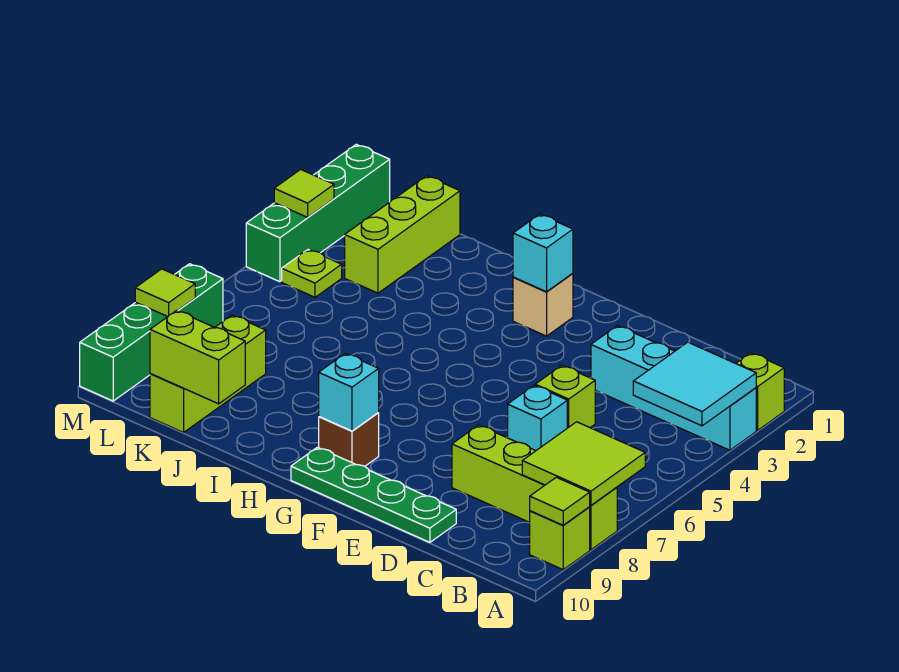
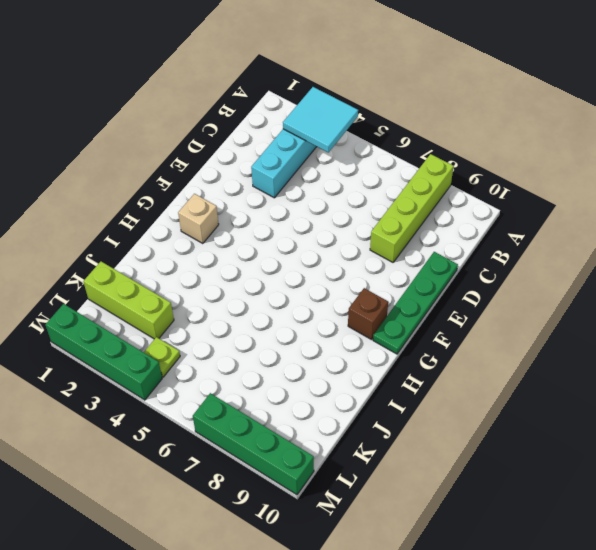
none -> lime 1x1 brick [736,353,784,430]
none -> lime 1x1 brick [530,507,590,570]
none -> lime 1x1 brick [535,365,595,428]

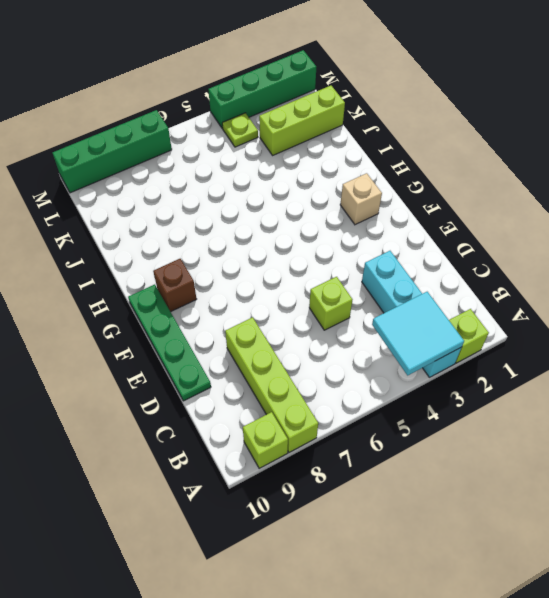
none -> cyan 1x1 brick [508,385,567,450]
none -> lime 1x3 brick [150,315,266,432]
none -> lime 2x2 tile [522,422,645,505]

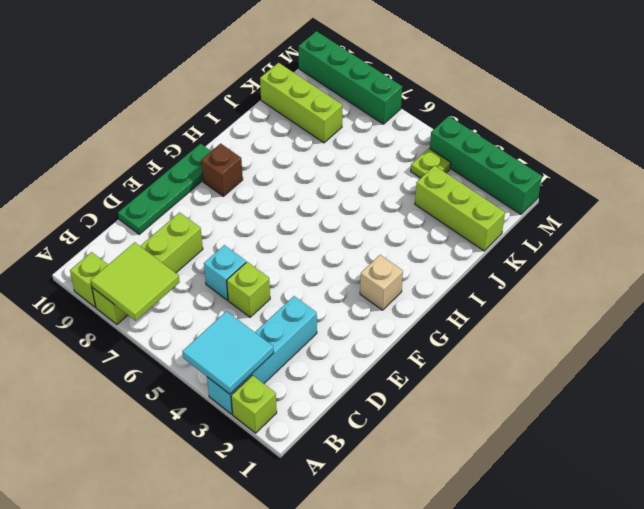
none -> lime 1x1 tile [530,477,590,525]
none -> cyan 1x1 brick [513,214,573,292]
none -> cyan 1x1 brick [319,354,379,431]

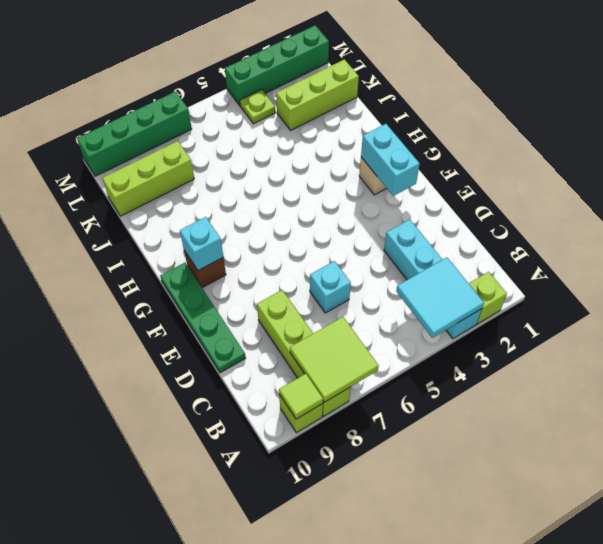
cyan 1x2 brick [361,124,420,196] -> cyan 1x1 brick [513,214,573,292]
none -> lime 1x1 brick [535,365,595,428]
none -> lime 1x2 brick [150,311,245,404]
none -> lime 1x1 tile [274,169,334,217]

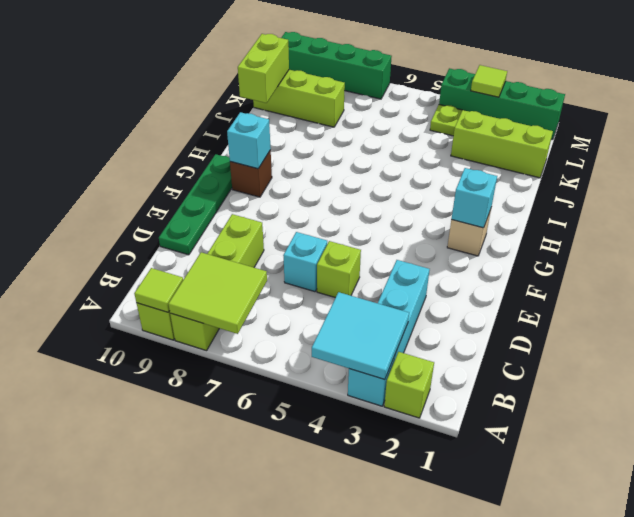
none -> lime 1x1 tile [135,269,195,317]

